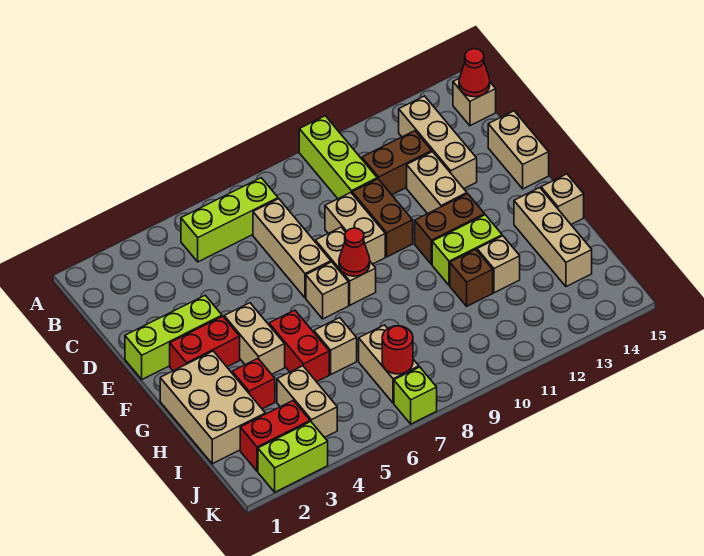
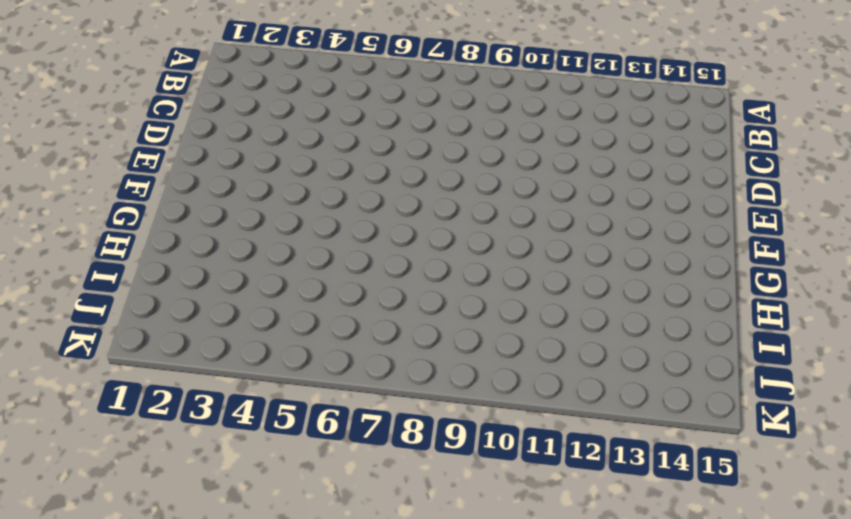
none -> lime 1x3 brick [299,116,377,199]
none -> lime 1x3 brick [181,178,278,262]
none -> tan 1x3 brick [399,96,477,188]
none -> tan 1x1 brick [453,79,496,126]

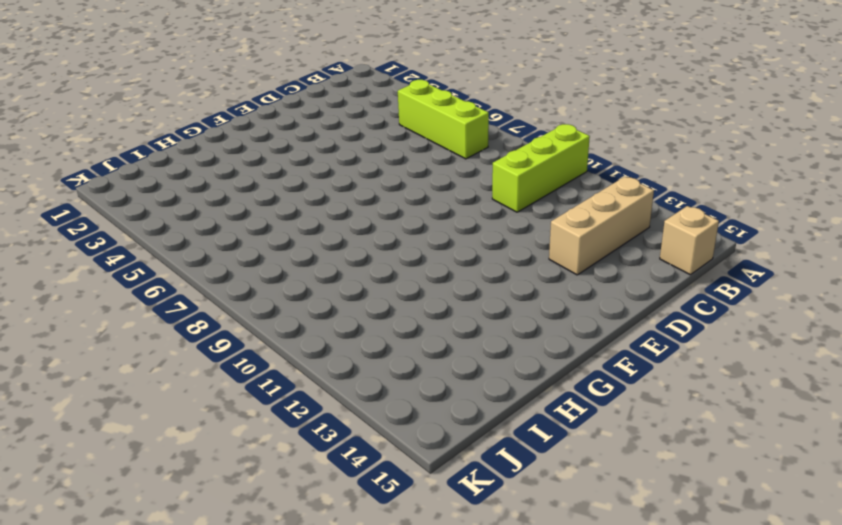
none -> tan 1x3 brick [253,199,331,298]
none -> brown 1x2 brick [362,131,432,195]
none -> tan 1x2 brick [325,193,385,264]
none -> brown 1x2 brick [352,179,413,257]

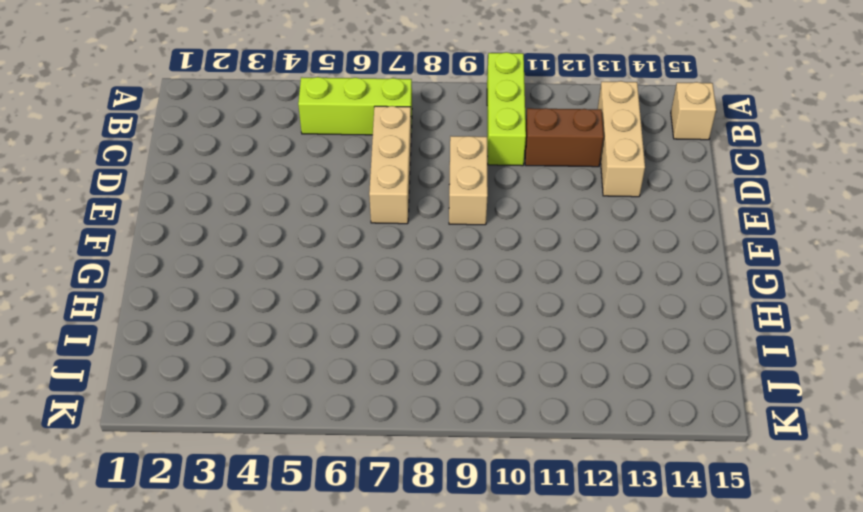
none -> brown 1x2 brick [352,179,413,257]
none -> tan 1x2 brick [407,152,467,214]
none -> tan 1x2 brick [488,111,549,189]
none -> lime 1x3 brick [125,295,222,379]

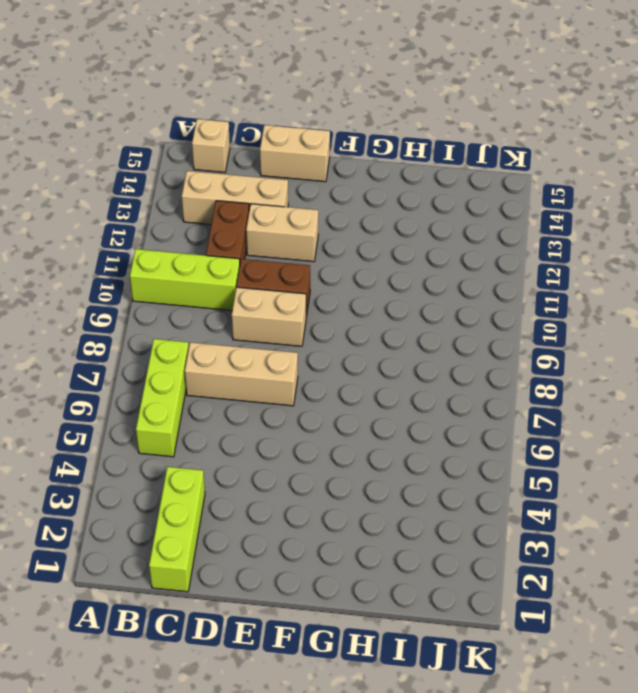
lime 1x3 brick [149,467,205,592] -> lime 1x3 brick moved to [125,295,222,379]
none -> tan 1x2 brick [315,227,376,305]
none -> red 1x2 brick [170,316,240,371]
none -> tan 1x2 brick [224,303,285,374]
none -> tan 1x1 brick [306,262,349,319]

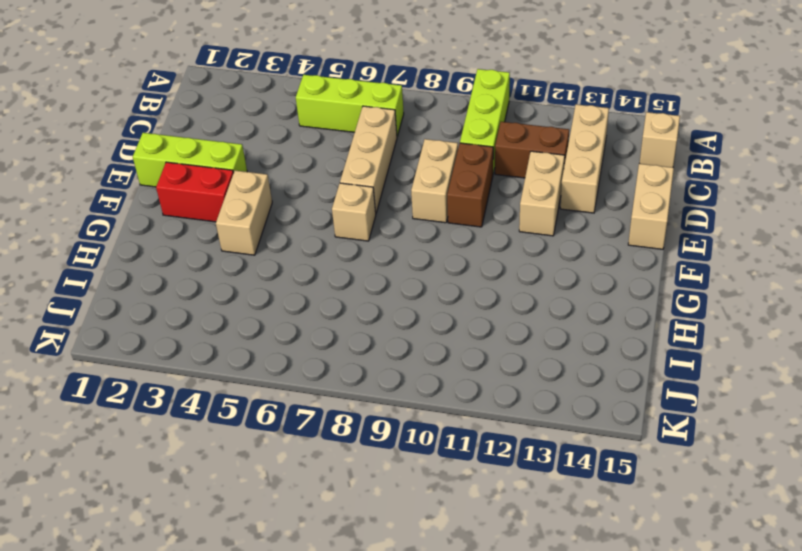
none -> tan 1x2 brick [315,227,376,305]
none -> brown 1x2 brick [415,194,485,264]
none -> tan 2x3 brick [160,351,265,464]
none -> red 1x2 brick [269,310,329,382]

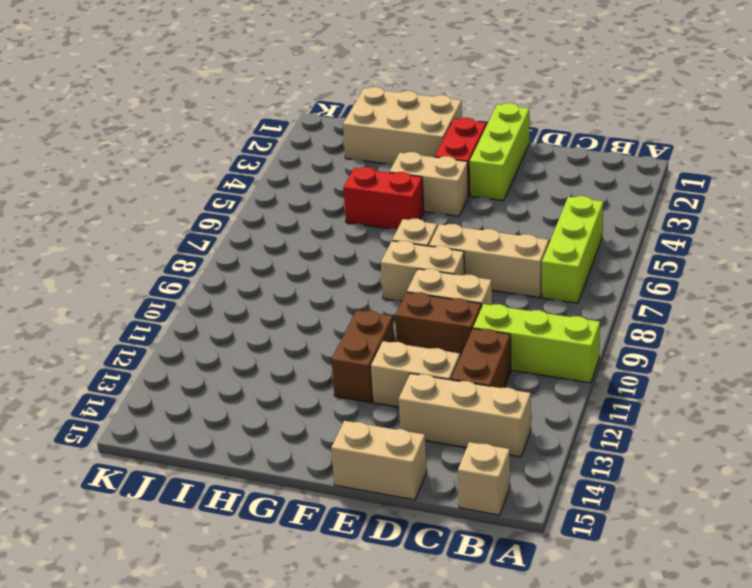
none -> lime 1x2 brick [432,215,502,285]
none -> tan 1x3 brick [514,188,592,287]
none -> tan 1x1 brick [541,174,584,224]
none -> red 1x1 brick [232,359,275,409]

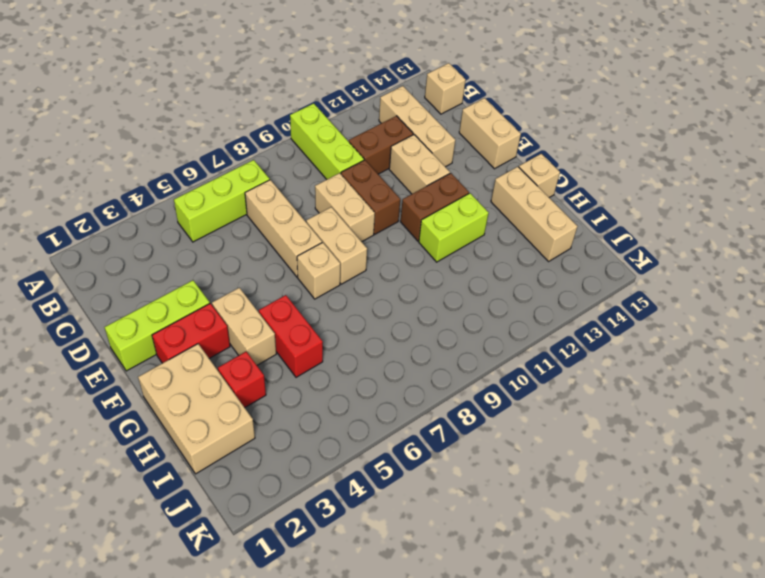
none -> tan 1x1 brick [314,318,357,374]
none -> brown 1x1 brick [450,249,493,306]
none -> tan 1x1 brick [477,236,520,293]
none -> tan 1x2 brick [277,366,337,438]

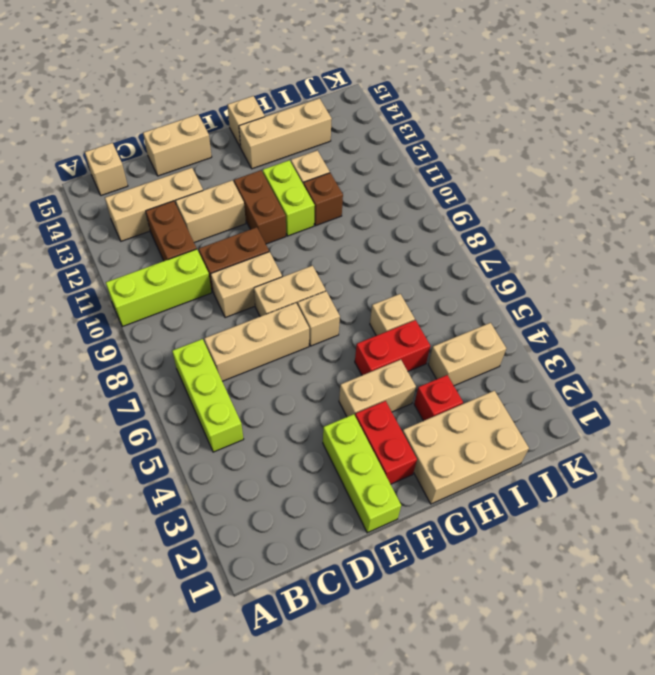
none -> tan 1x2 brick [359,325,419,403]
none -> red 1x2 brick [240,401,310,471]
none -> lime 1x2 brick [258,422,328,492]
none -> lime 1x1 brick [394,367,437,424]

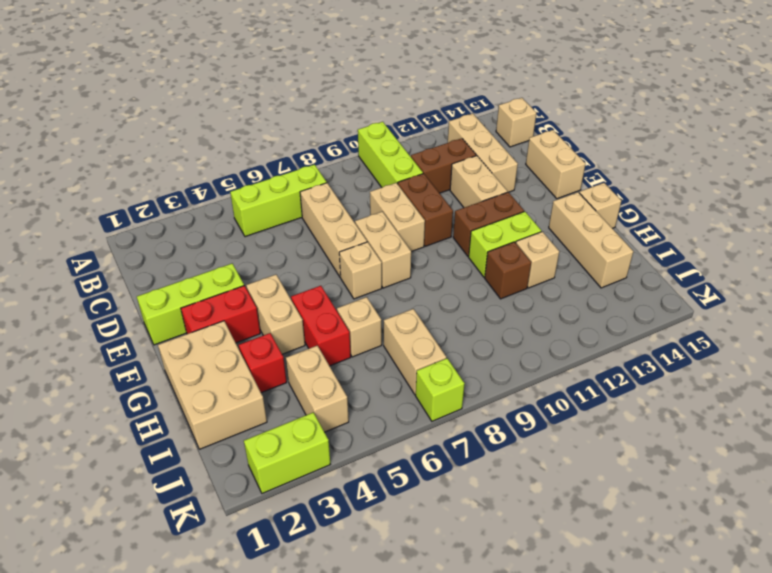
none -> red 1x2 brick [240,401,310,471]
none -> red 1x1 cone [459,49,490,97]
none -> red 1x1 cone [339,228,370,276]
none -> red 1x1 round brick [382,326,413,374]

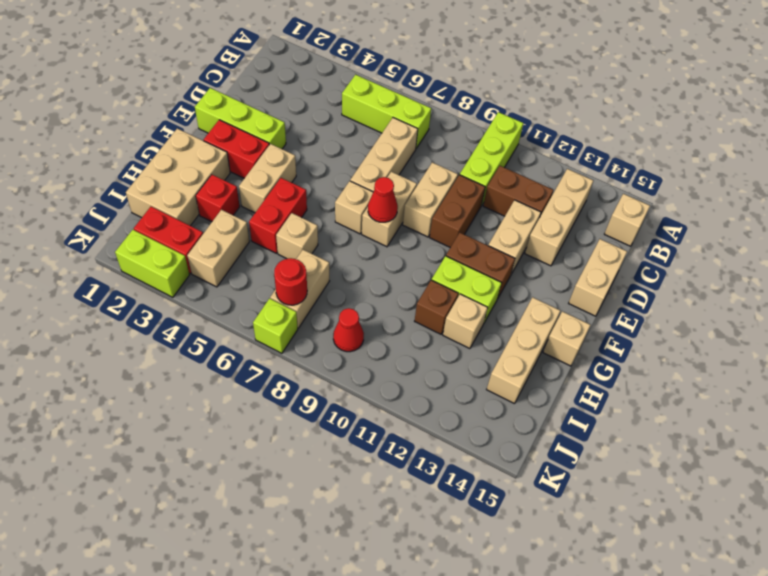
red 1x1 cone [333,308,364,352] -> red 1x1 cone moved to [459,49,490,97]

